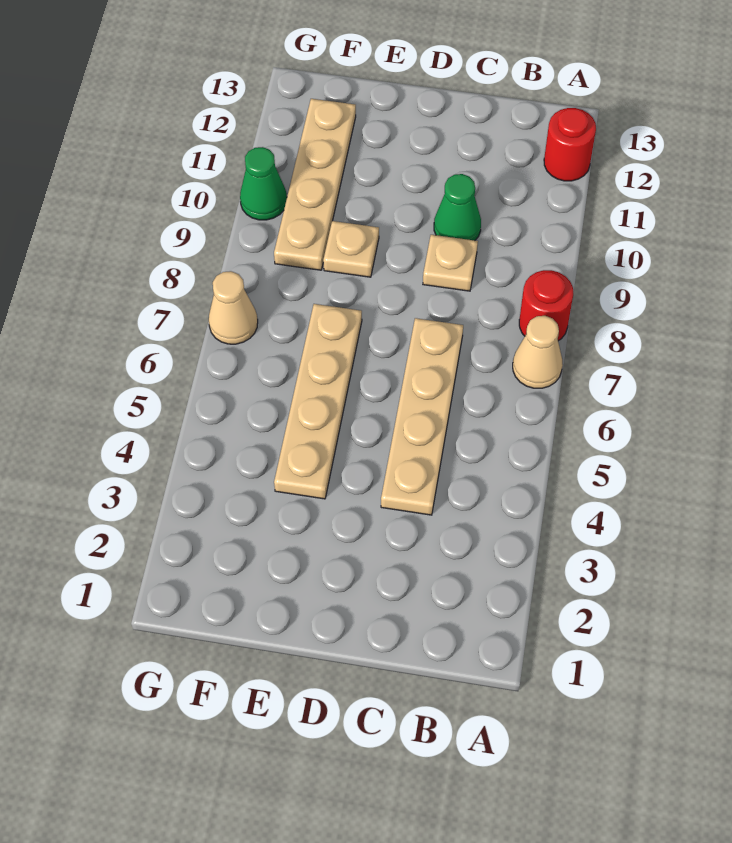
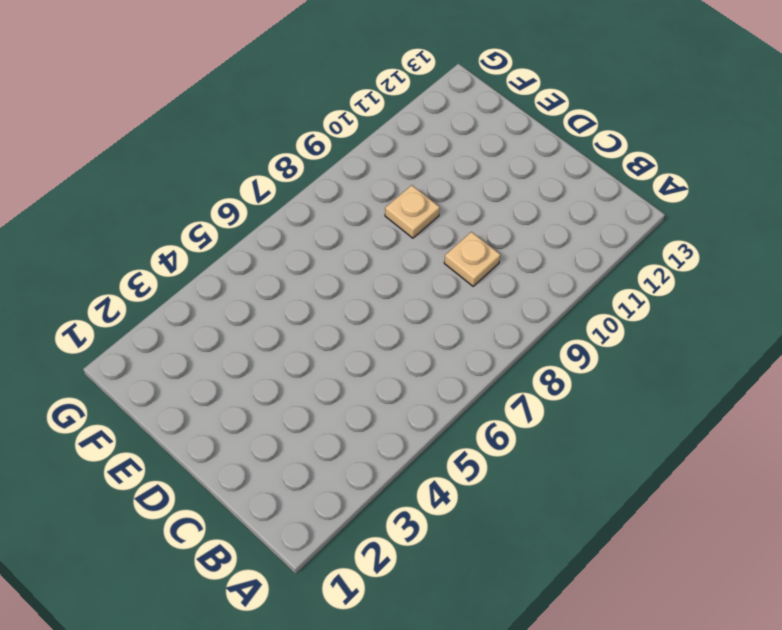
none -> tan 1x1 cone [513,316,563,388]
none -> red 1x1 round brick [519,270,573,341]

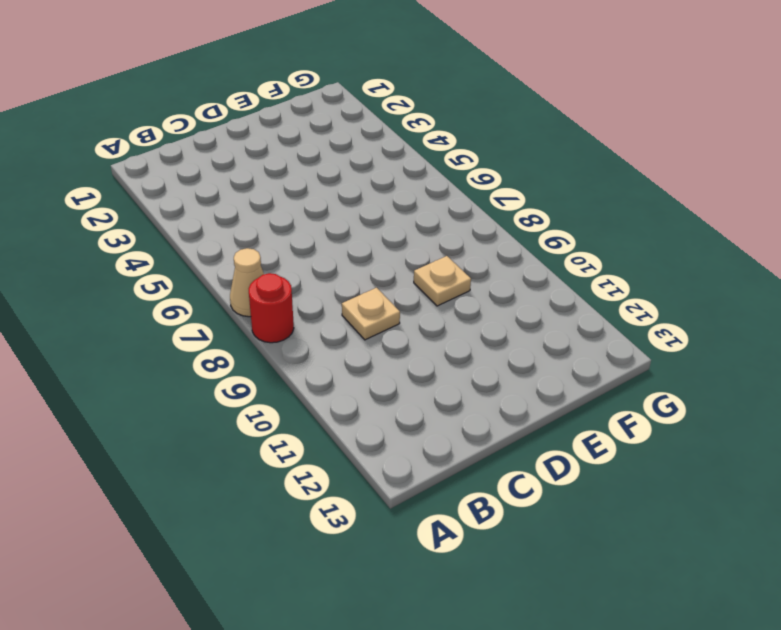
none -> red 1x1 round brick [544,108,596,181]
none -> tan 1x4 plate [381,318,463,515]

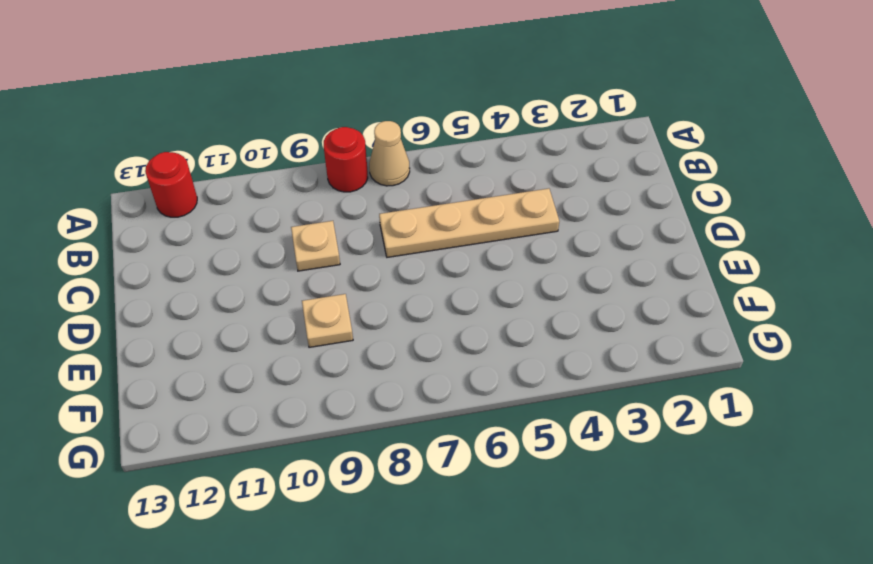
none -> green 1x1 cone [434,174,481,241]
none -> tan 1x4 plate [274,304,362,499]

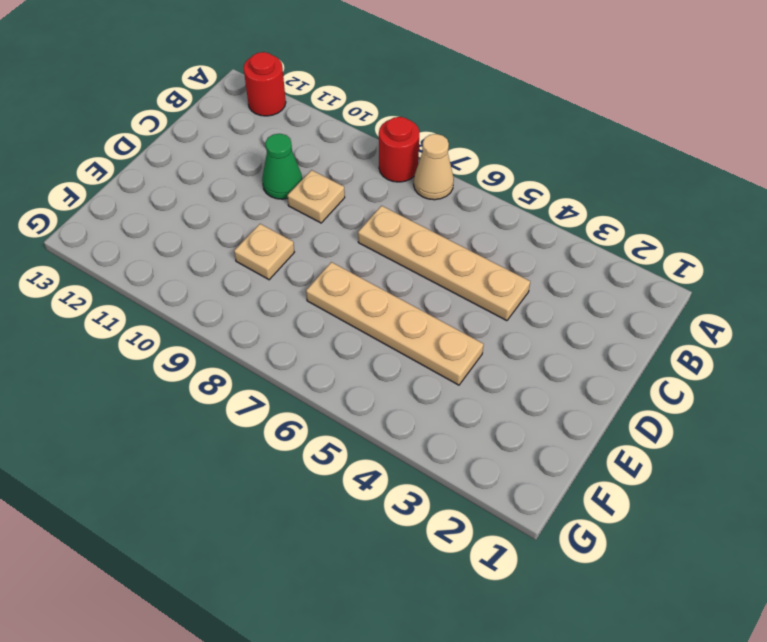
none -> tan 1x4 plate [274,99,356,270]
none -> tan 1x1 cone [209,271,258,344]

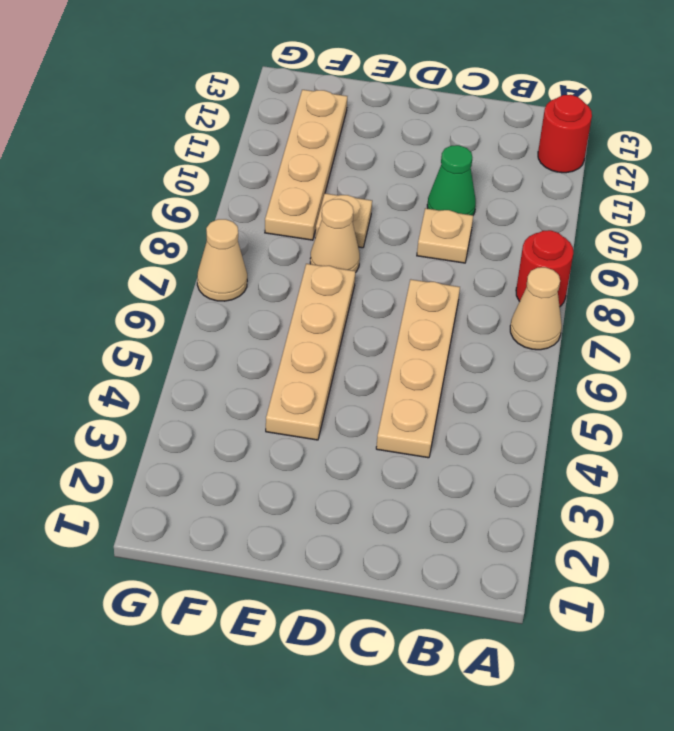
tan 1x1 cone [310,199,360,272] -> none
none -> green 1x1 cone [240,147,287,220]

